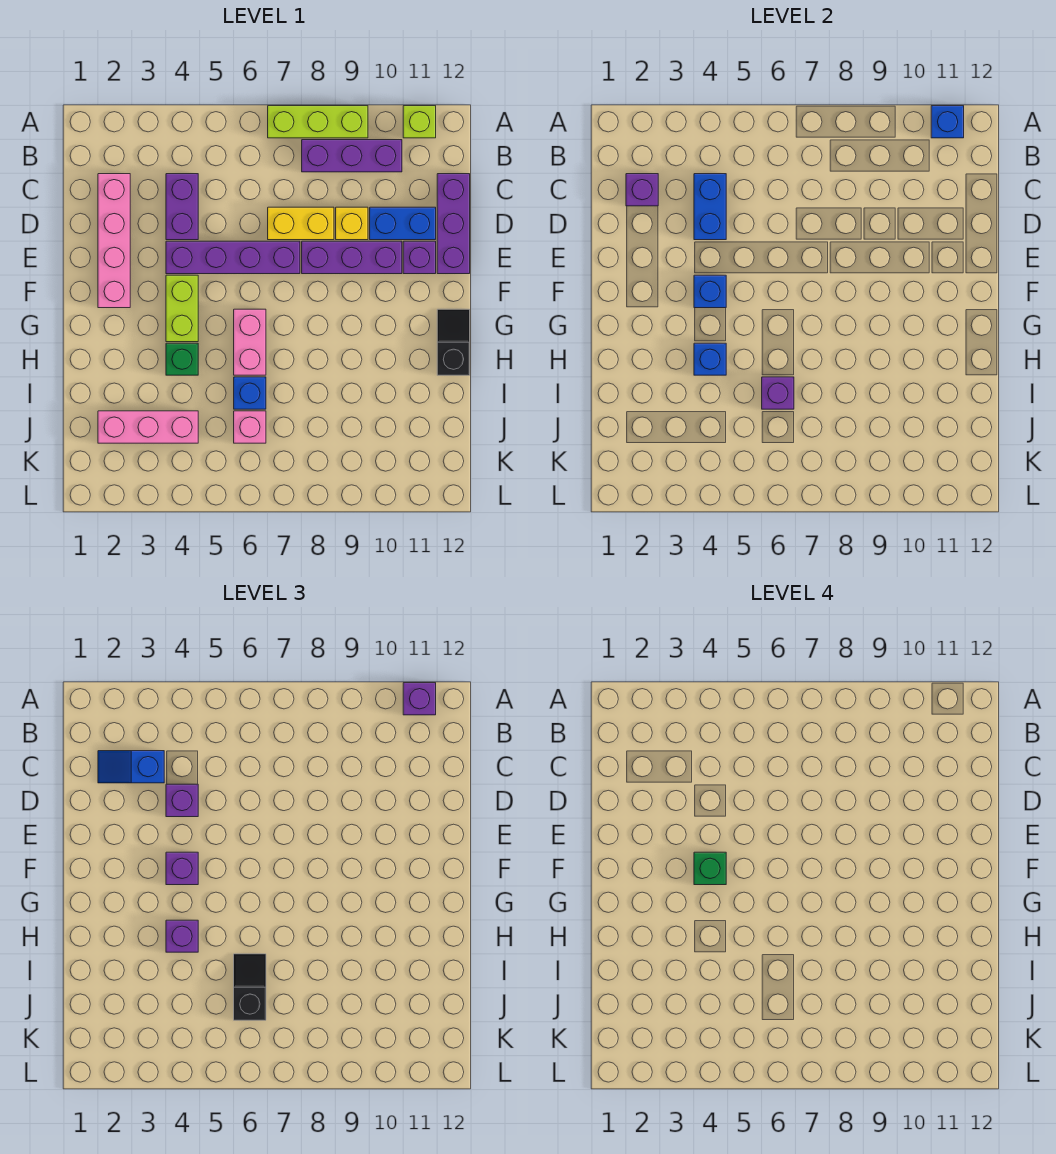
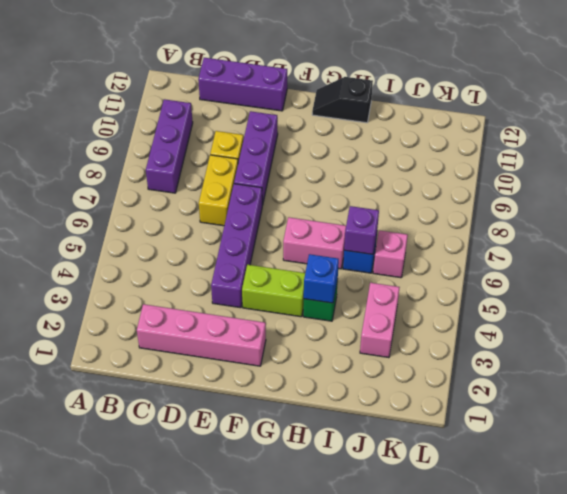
pink 1x2 brick [360,283,400,358] -> pink 1x3 brick [98,411,198,443]
none -> lime 1x3 brick [268,106,368,138]
none -> lime 1x1 brick [403,106,436,138]
none -> purple 1x2 brick [166,174,198,240]
none -> blue 1x2 brick [370,207,436,240]

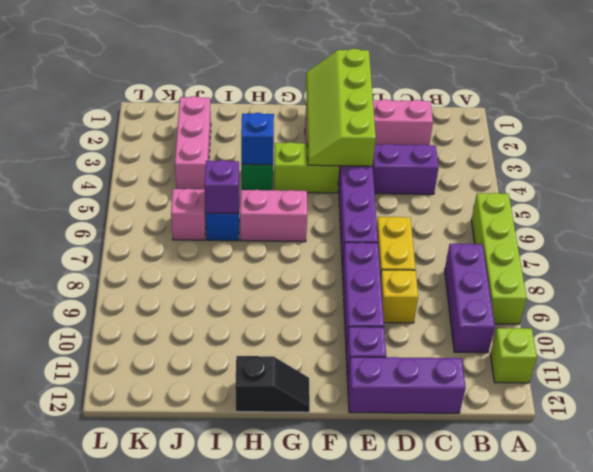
lime 1x4 brick [471,193,527,324] -> lime 1x3 brick [268,106,368,138]
lime 2x4 slope [306,49,376,166] -> blue 1x1 brick [694,275,726,308]
none -> blue 1x2 brick [370,207,436,240]
none -> blue 1x1 brick [931,106,964,138]
none -> purple 1x1 brick [626,174,658,206]
none -> blue 1x2 brick [694,174,726,240]

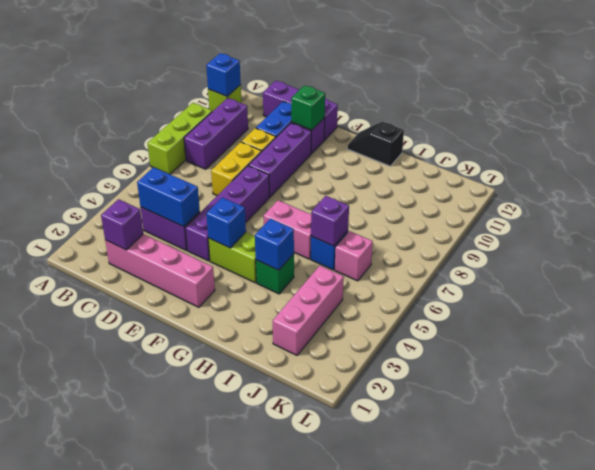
green 1x1 brick [291,85,325,130] -> green 1x1 brick moved to [694,852,726,885]
none -> purple 1x1 brick [403,683,436,715]
none -> blue 1x2 slope [98,751,164,783]
none -> purple 1x1 brick [166,784,198,817]
none -> purple 1x1 brick [166,852,198,885]

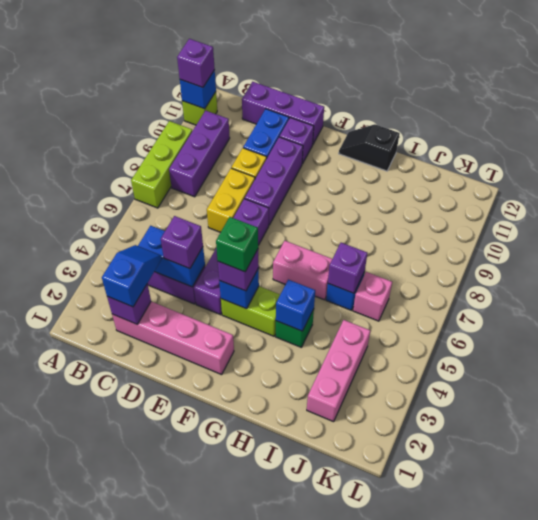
blue 1x2 slope [102,245,162,307] -> blue 1x2 slope turned to [98,751,164,783]
none -> purple 1x1 brick [166,920,198,952]
none -> black 1x2 slope [234,954,266,1020]

